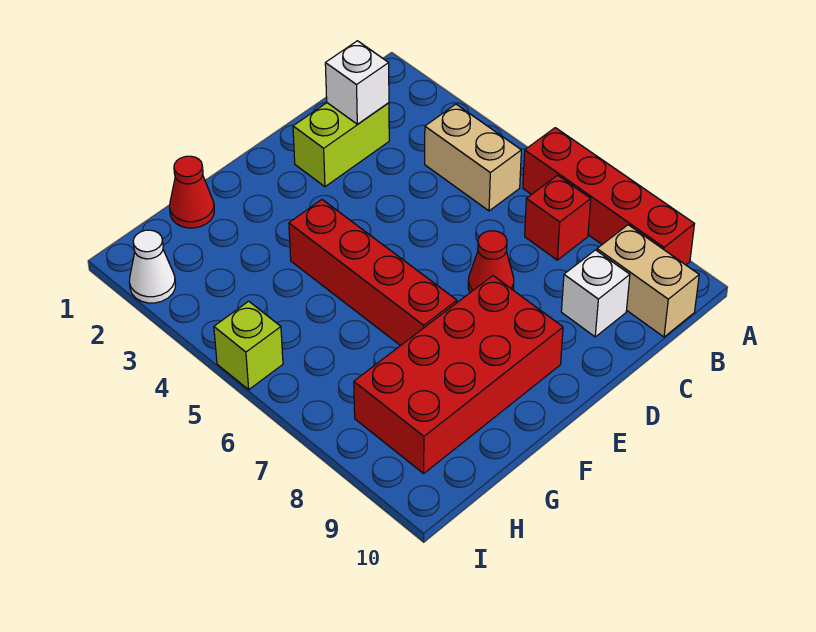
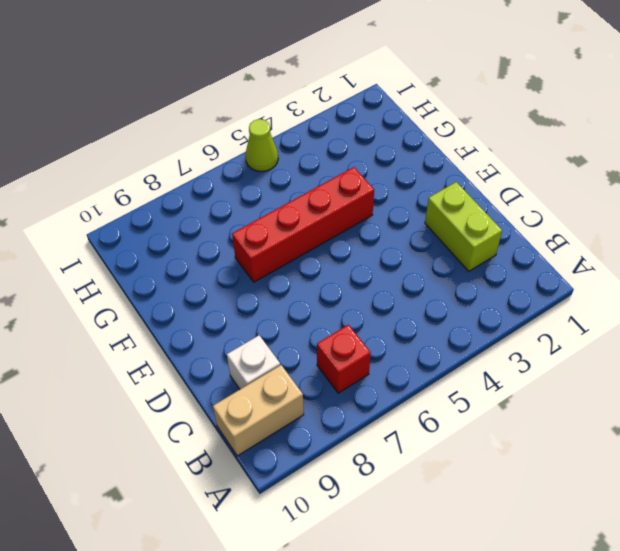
lime 1x1 cone [245,119,278,172] -> lime 1x1 brick [214,301,283,389]
none -> red 1x4 brick [523,128,694,265]
none -> tan 1x2 brick [425,104,521,211]
none -> red 1x1 cone [468,231,514,292]

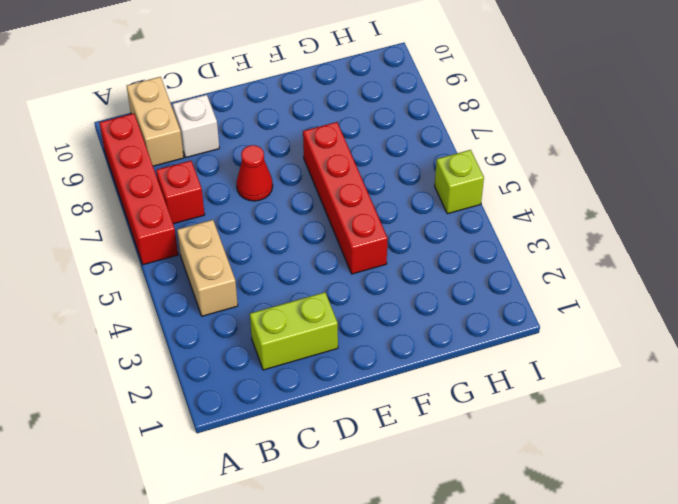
none -> red 2x4 brick [354,276,563,473]
none -> red 1x1 cone [170,156,214,228]
none -> white 1x1 cone [129,230,176,303]

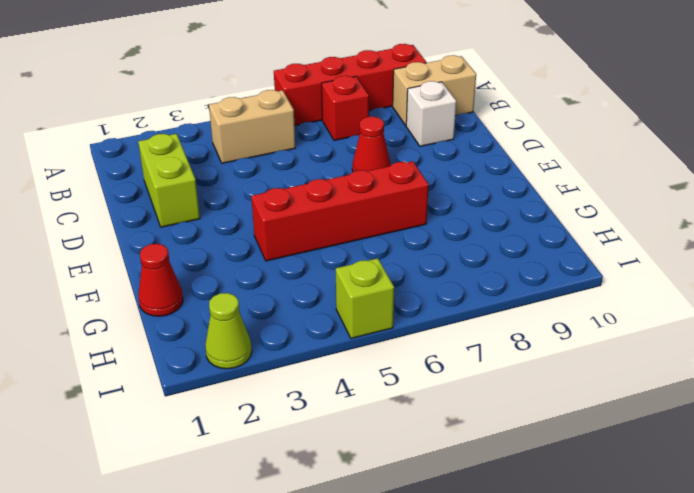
lime 1x1 cone [205,293,252,369] -> white 1x1 cone [129,230,176,303]
none -> red 2x4 brick [354,276,563,473]
none -> white 1x1 brick [325,41,389,124]

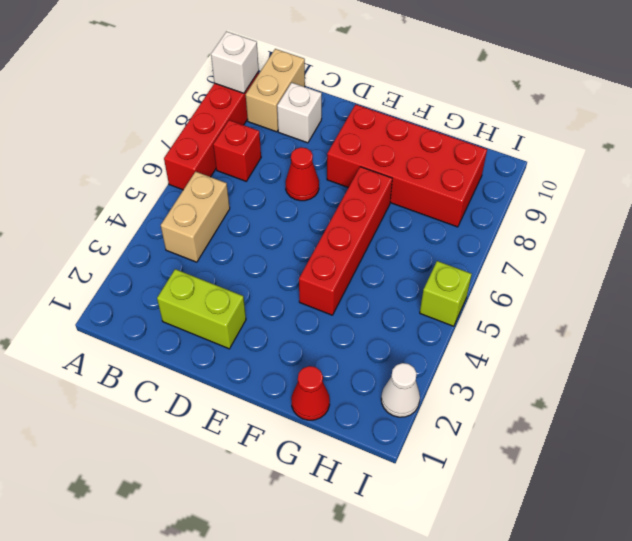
white 1x1 brick [211,31,259,93] -> white 1x1 brick moved to [325,41,389,124]

